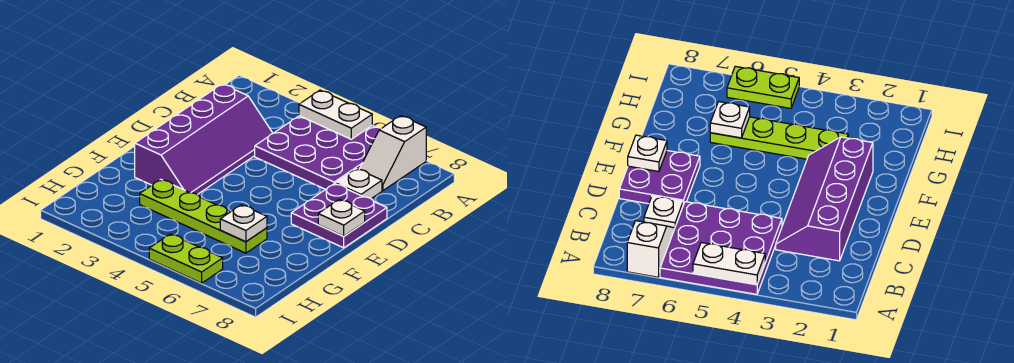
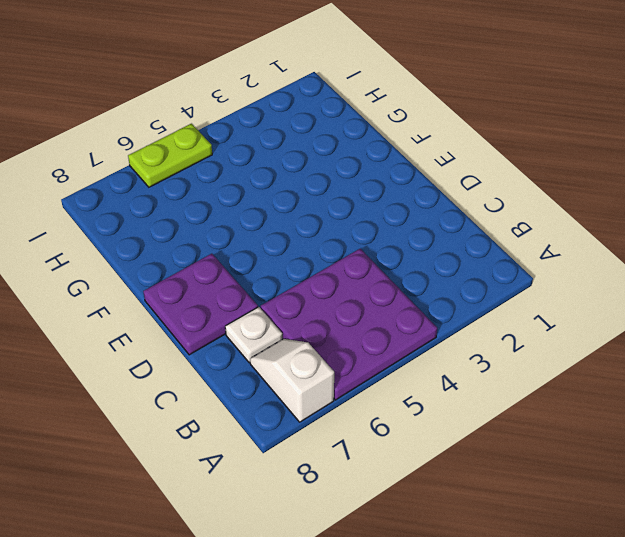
none -> purple 2x4 slope [135,84,273,195]
none -> lime 1x4 plate [140,179,267,253]

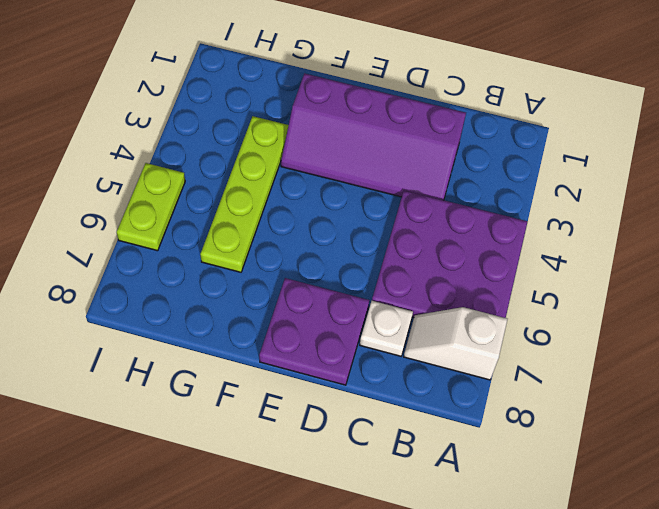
none -> white 1x2 plate [299,90,372,139]
none -> white 1x1 plate [318,199,365,236]

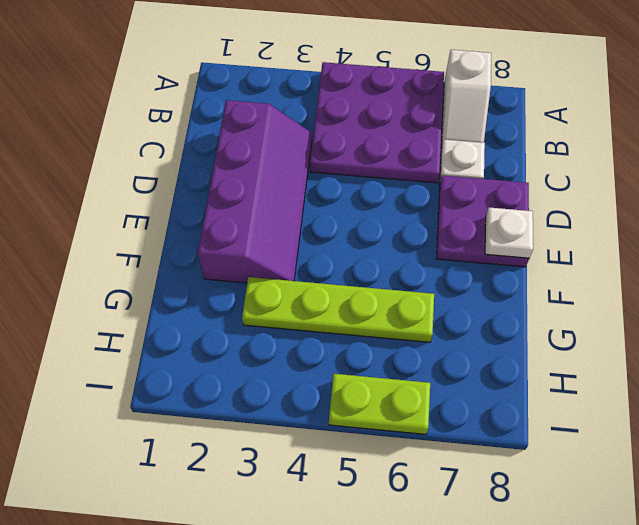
none -> white 1x2 plate [299,90,372,139]
none -> white 1x1 plate [220,205,267,242]

